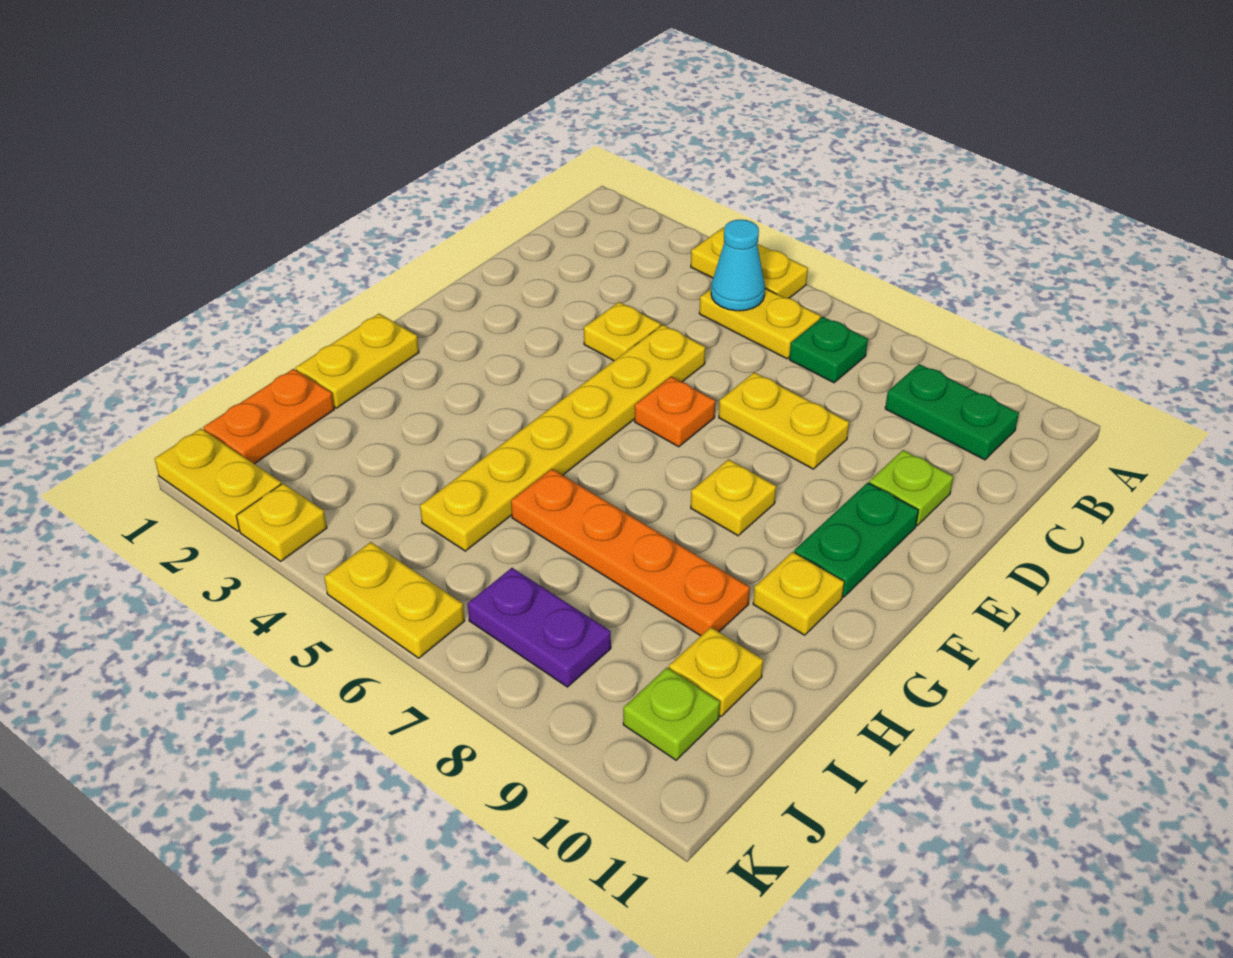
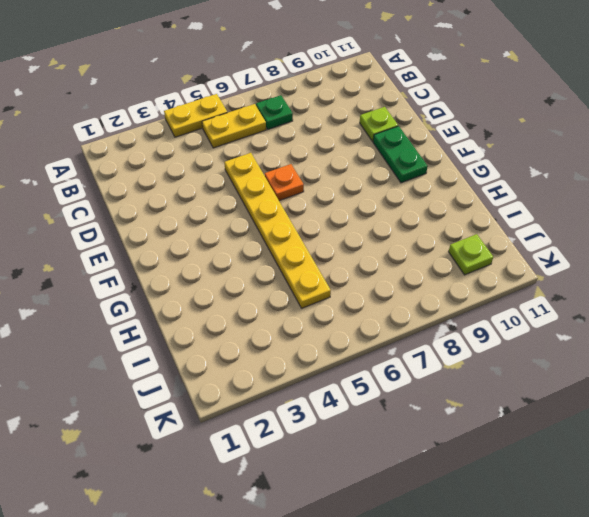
none -> green 1x2 plate [885,364,1019,460]
none -> yellow 1x1 plate [584,302,661,361]
none -> yellow 1x2 plate [719,372,849,469]

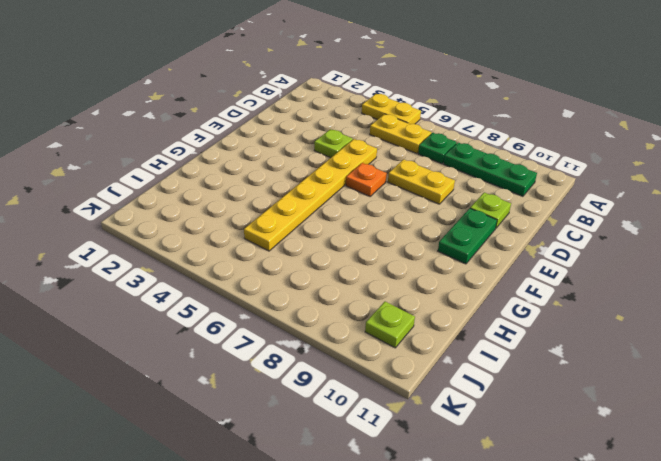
green 1x3 plate [444,143,537,196] -> green 1x2 plate [885,364,1019,460]
lime 1x1 plate [314,129,353,158] -> yellow 1x1 plate [584,302,661,361]
none -> yellow 1x1 plate [691,459,776,536]
none -> yellow 1x2 plate [296,314,419,408]
none -> yellow 1x1 plate [753,552,844,635]

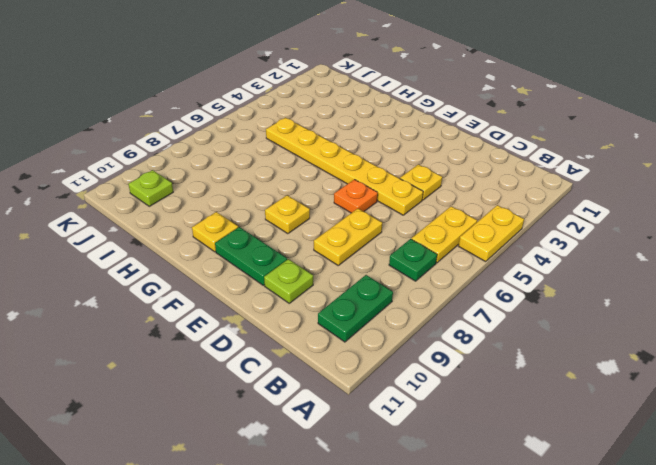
none -> yellow 1x2 plate [296,314,419,408]
none -> orange 1x4 plate [511,469,750,636]
none -> orange 1x2 plate [203,369,334,464]

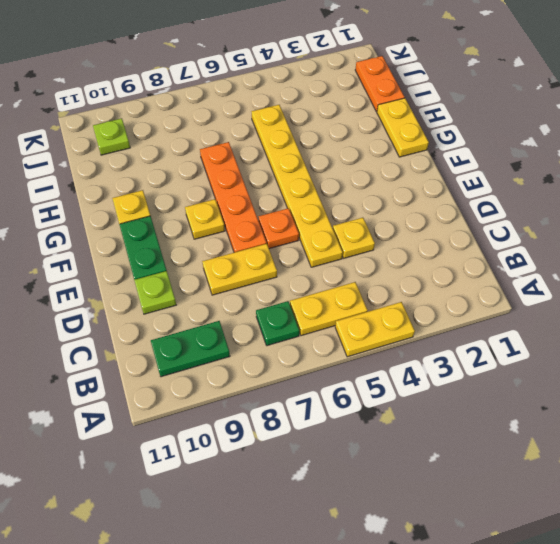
orange 1x4 plate [200,142,267,252] -> orange 1x4 plate turned to [511,469,750,636]
none -> yellow 1x1 plate [669,627,763,717]
none -> purple 1x2 plate [468,568,611,687]
none -> yellow 1x2 plate [155,429,281,531]

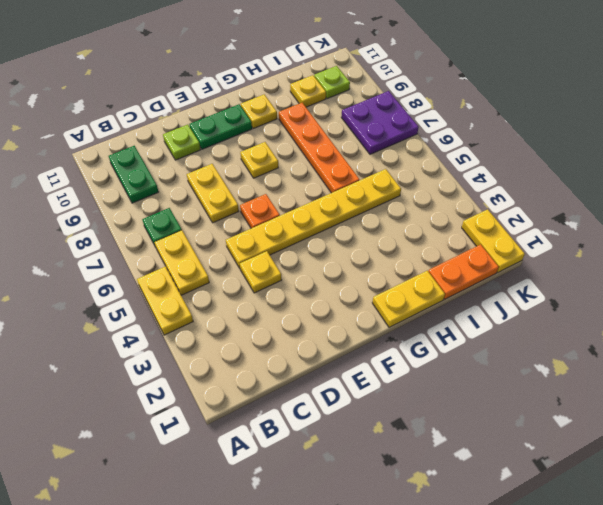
purple 2x2 plate [341,91,419,154] -> purple 1x2 plate [468,568,611,687]
none -> yellow 1x1 plate [237,483,327,561]
none -> yellow 1x2 plate [324,542,465,658]
none -> cyan 1x1 cone [711,220,765,311]

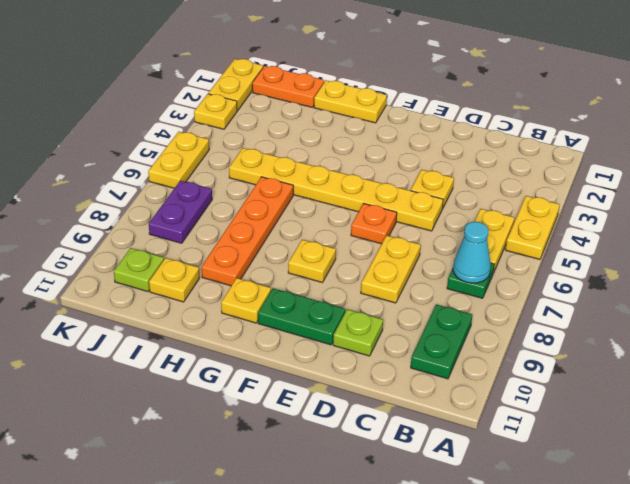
cyan 1x1 cone [453,222,491,283] -> cyan 1x1 cone moved to [711,220,765,311]

